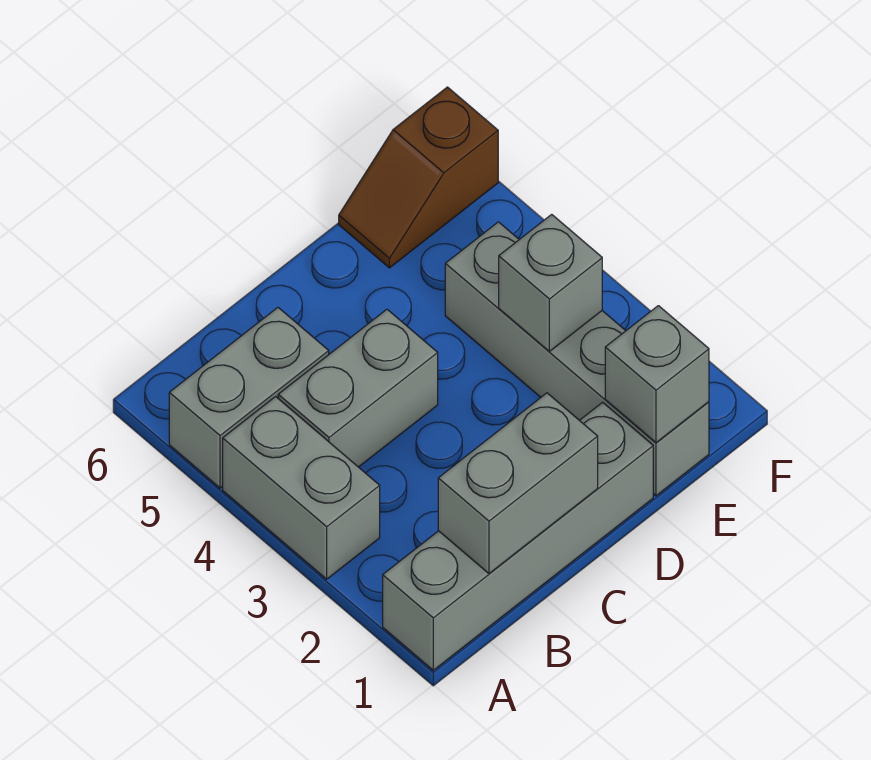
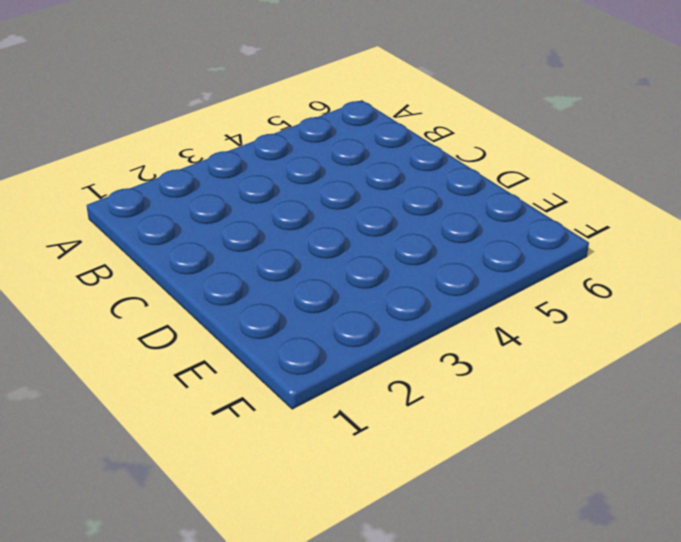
none -> grey 1x4 brick [383,402,653,670]
none -> grey 1x2 brick [223,397,380,579]

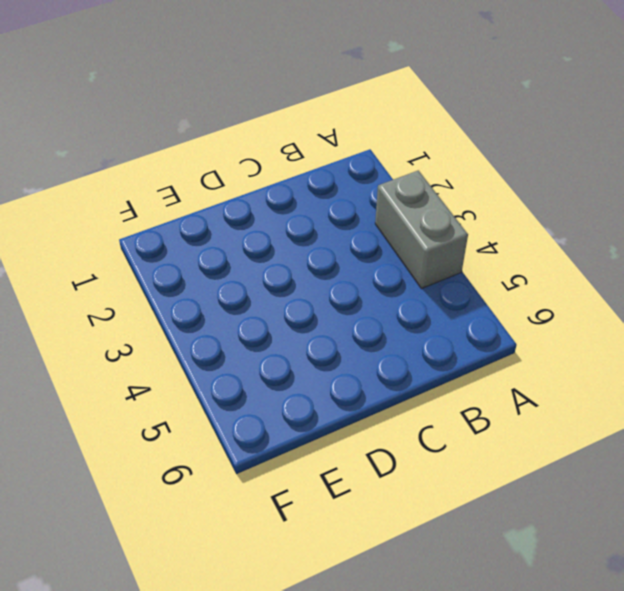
none -> grey 1x4 brick [383,402,653,670]
none -> grey 1x2 brick [169,308,329,488]

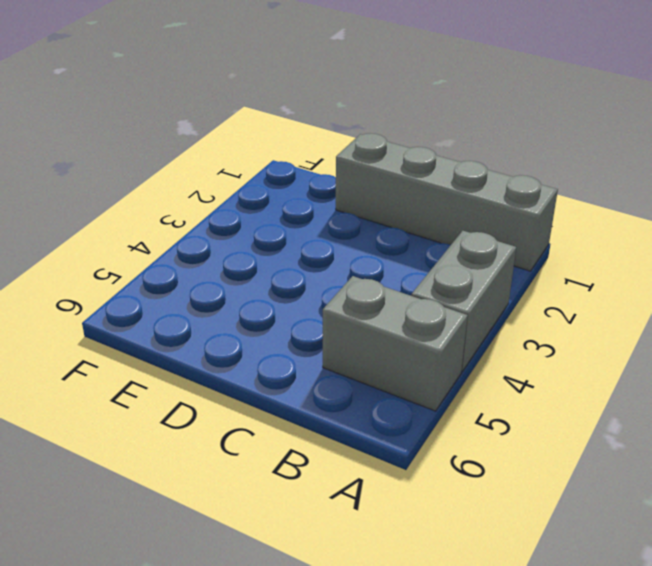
none -> grey 1x2 brick [278,309,438,467]
none -> grey 1x4 brick [445,222,709,496]

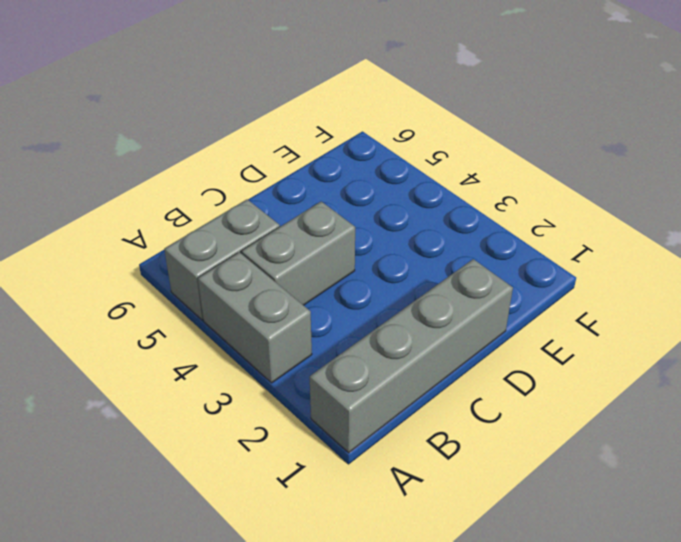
none -> grey 1x4 brick [445,222,709,496]
none -> brown 1x2 slope [339,87,498,268]

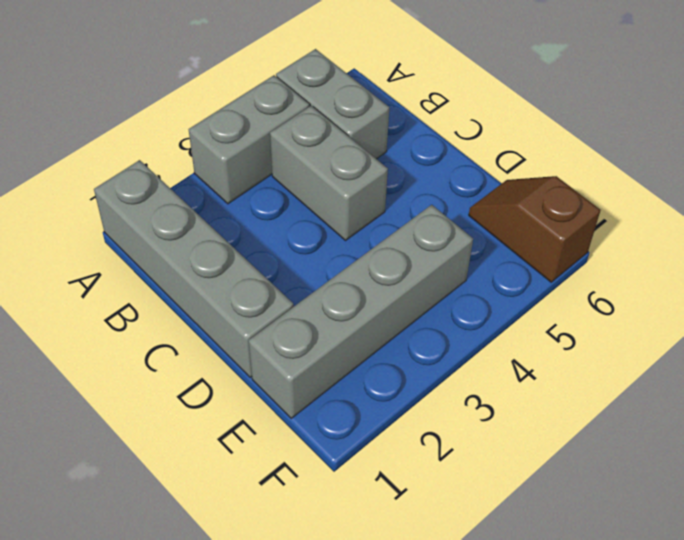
none -> grey 1x2 brick [438,393,598,574]
none -> grey 1x1 brick [605,306,709,443]

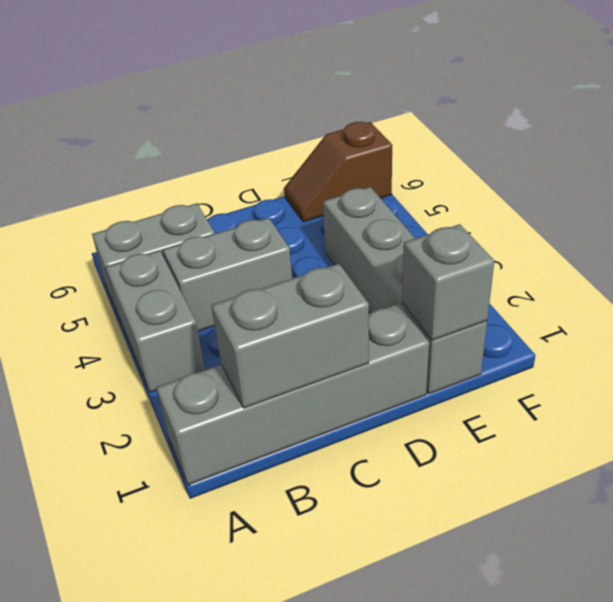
none -> grey 1x1 brick [499,214,602,351]

